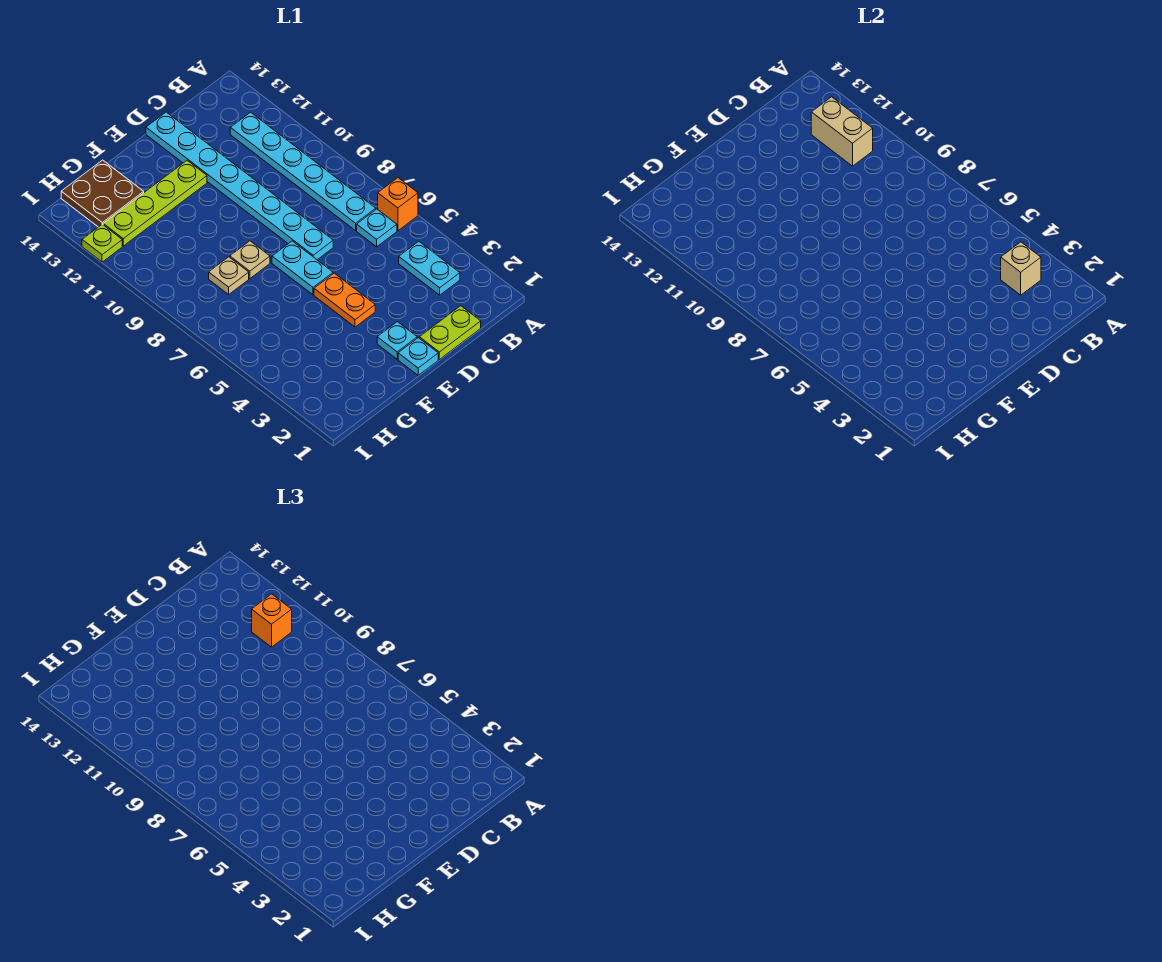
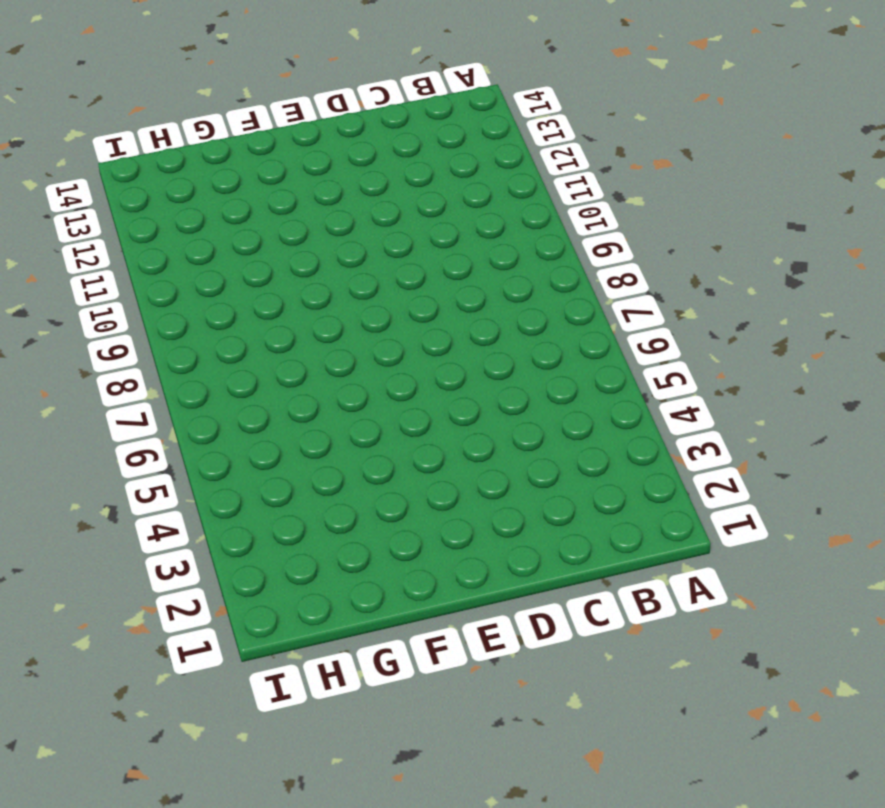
none -> orange 1x1 brick [378,178,418,231]
none -> cyan 1x2 plate [399,241,460,295]
none -> cyan 1x1 plate [357,209,397,247]

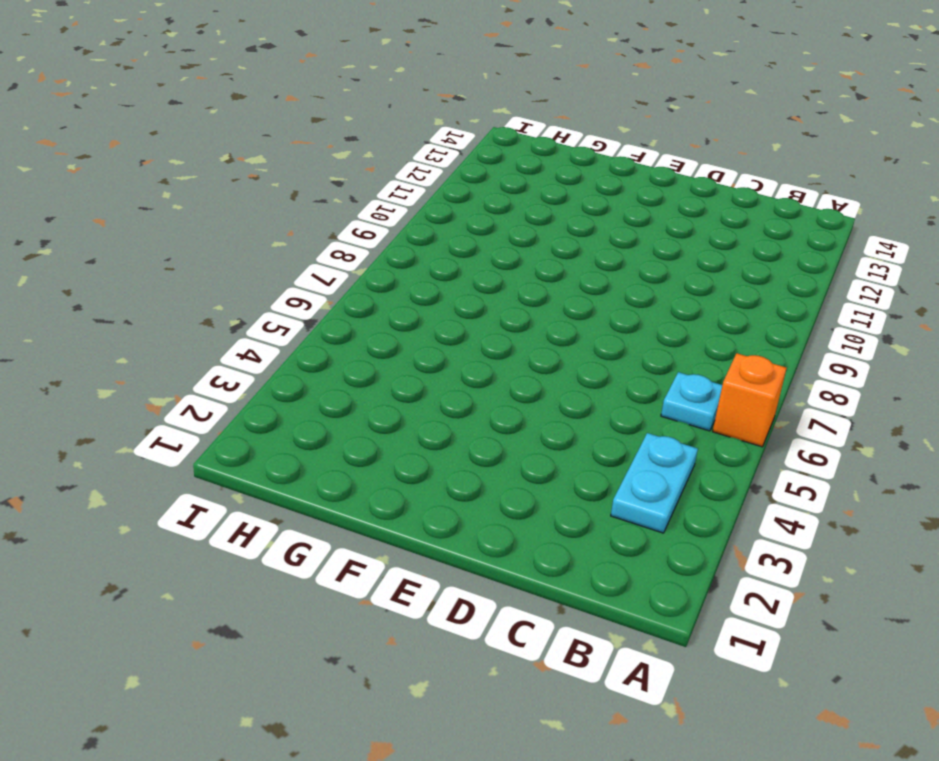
none -> cyan 1x6 plate [230,112,376,231]
none -> lime 1x2 plate [419,306,481,359]
none -> cyan 1x8 plate [146,112,333,260]

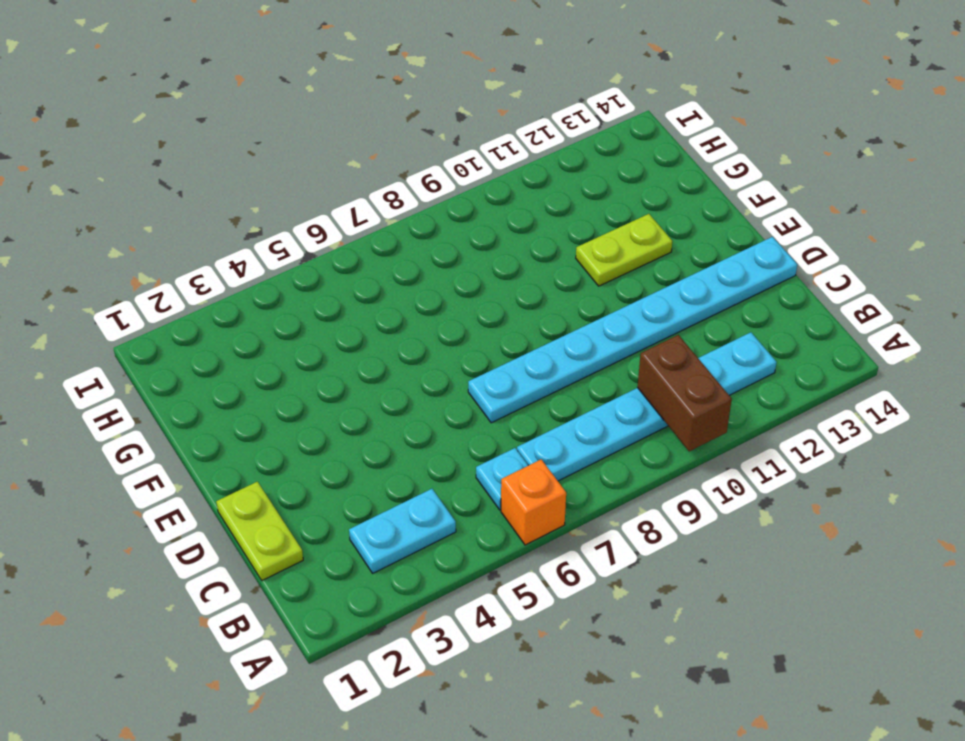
brown 1x2 brick [637,335,732,451] -> none
lime 1x2 plate [576,214,672,286] -> lime 1x4 plate [103,161,207,246]
none -> cyan 1x1 plate [398,338,438,375]
none -> cyan 1x1 plate [377,322,417,359]
none -> orange 1x2 plate [314,273,375,327]

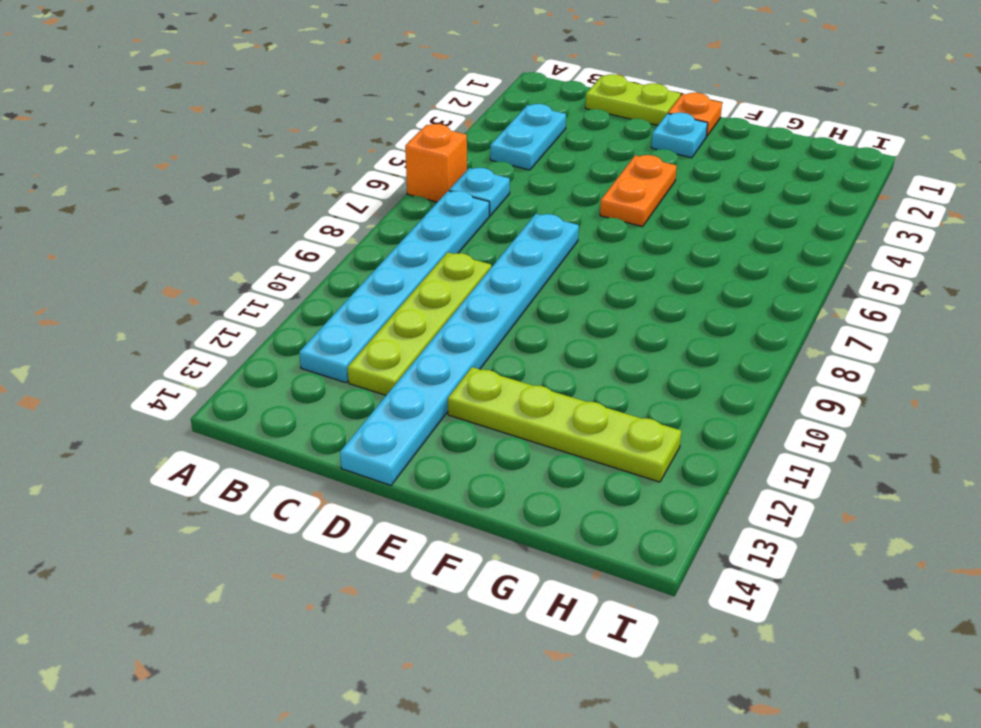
lime 1x4 plate [348,252,491,395] -> none
orange 1x1 plate [668,93,722,137] -> cyan 1x1 plate [398,338,438,375]
none -> cyan 1x2 plate [272,241,333,295]
none -> tan 1x1 plate [230,241,270,279]
none -> tan 1x1 plate [209,257,249,294]

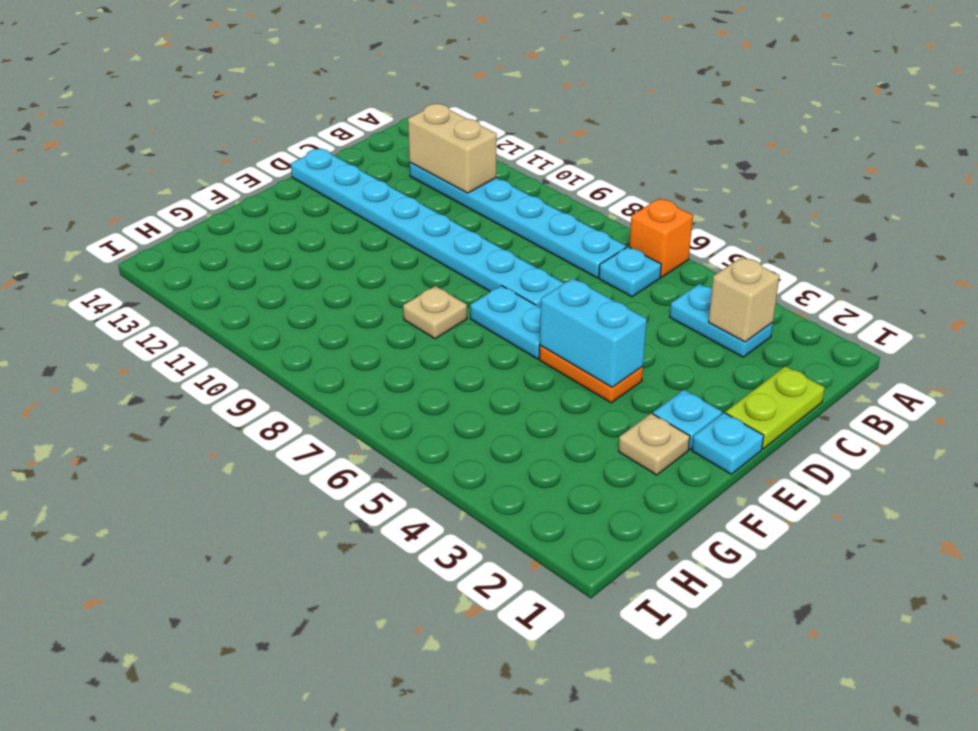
cyan 1x2 brick [540,278,647,387] -> none
tan 1x1 plate [619,413,690,475] -> tan 1x1 plate moved to [209,257,249,294]
none -> lime 1x4 plate [103,161,207,246]
none -> brown 2x2 plate [61,160,144,227]
none -> lime 1x1 plate [82,224,122,262]

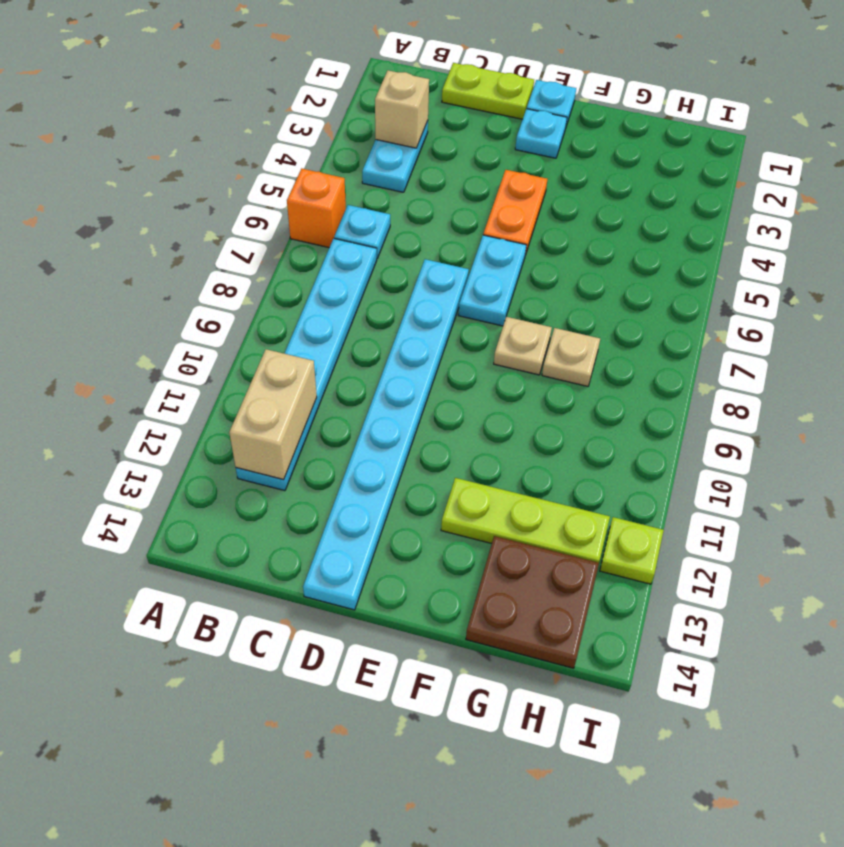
lime 1x3 plate [441,478,610,562] -> lime 1x4 plate [103,161,207,246]
none -> orange 1x1 brick [252,594,292,647]

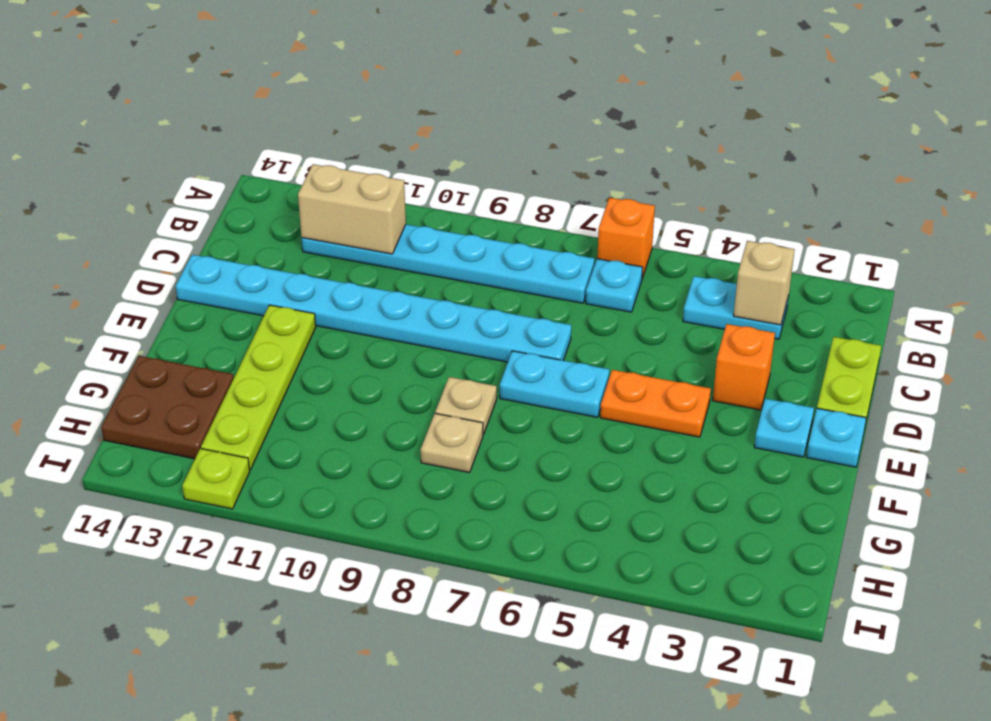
orange 1x1 brick [713,324,775,410] -> orange 1x1 brick moved to [252,594,292,647]

